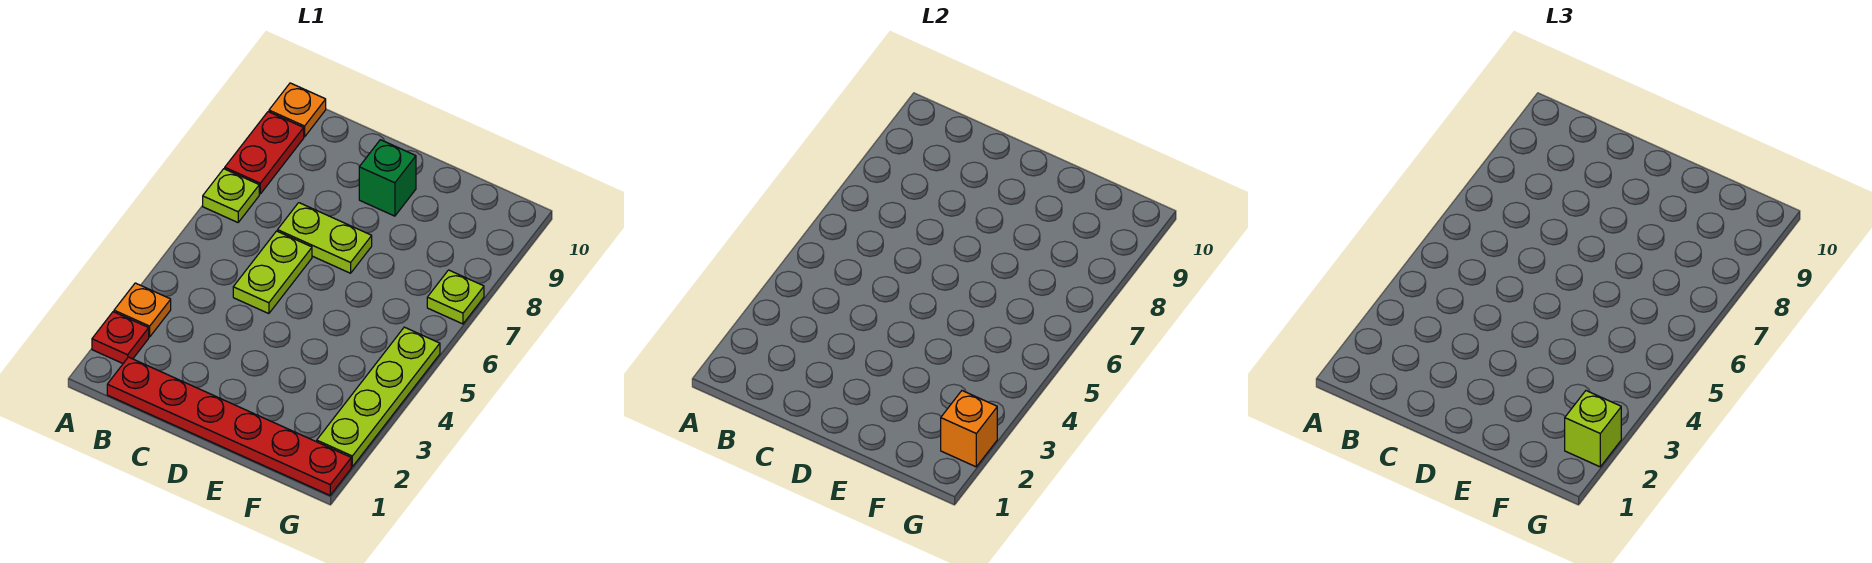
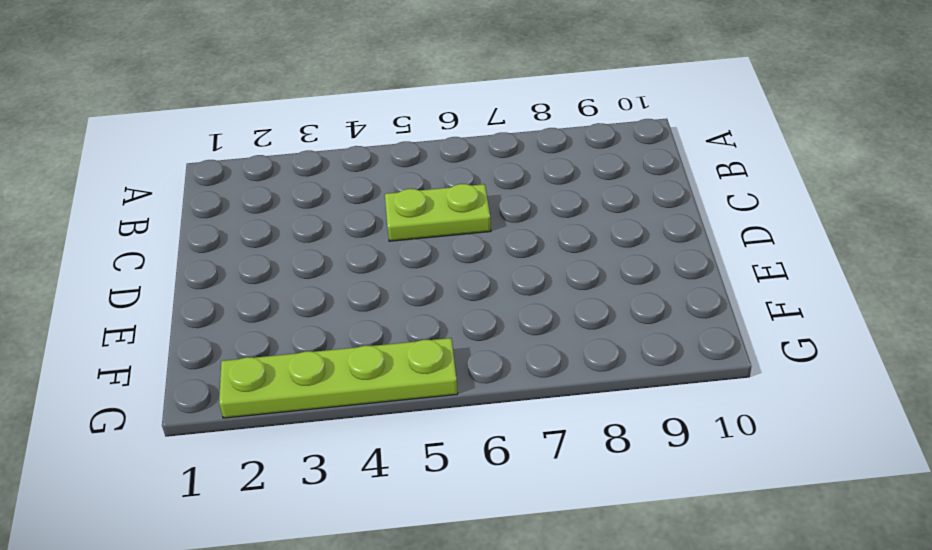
none -> red 1x1 plate [92,312,149,363]
none -> orange 1x1 plate [114,283,171,337]
none -> lime 1x1 plate [203,169,259,222]

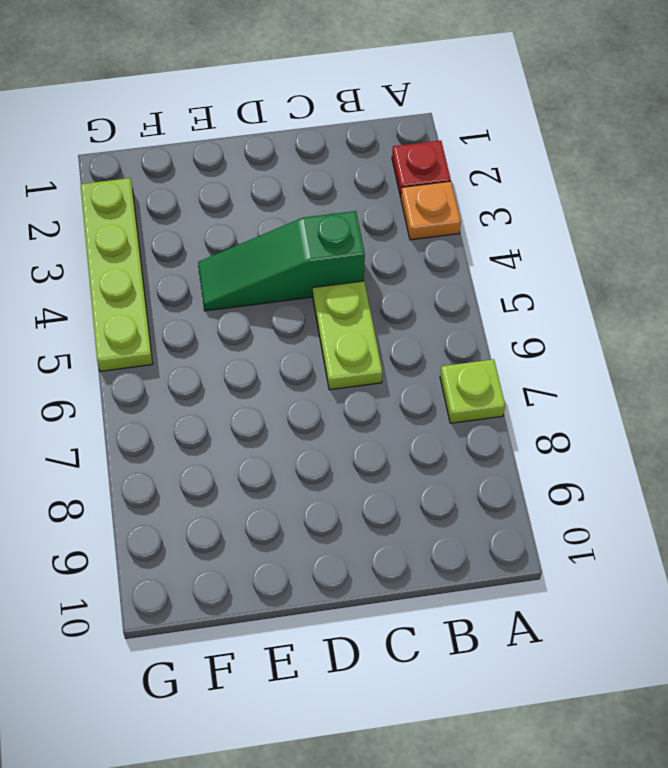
green 1x3 slope [198,211,365,311] -> none
none -> red 1x2 plate [225,112,304,194]
none -> orange 1x1 plate [269,83,326,137]
none -> red 1x6 plate [107,357,351,495]

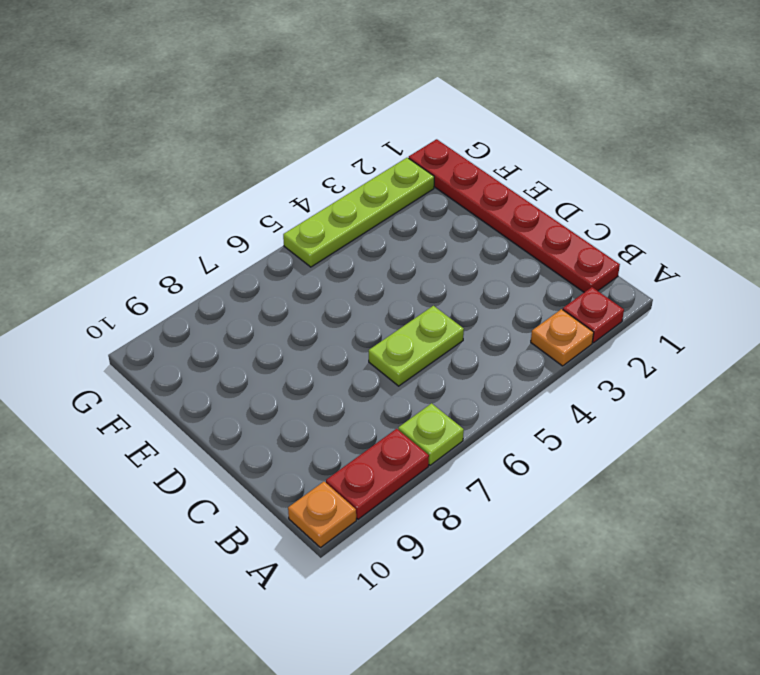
none -> lime 1x2 plate [278,203,372,273]
none -> green 1x1 brick [359,140,416,216]
none -> lime 1x1 plate [427,270,484,324]

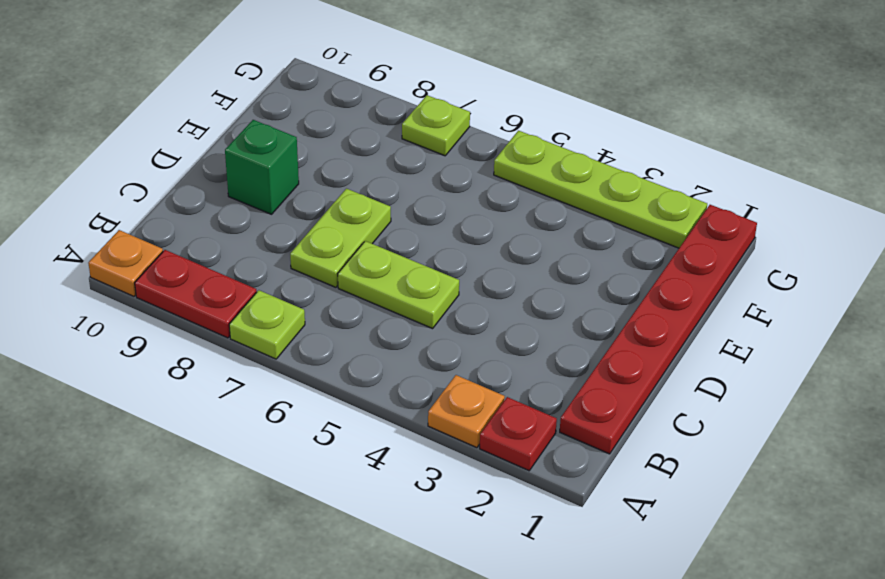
none -> orange 1x1 brick [941,391,997,467]
none -> lime 1x1 brick [1565,391,1621,467]

